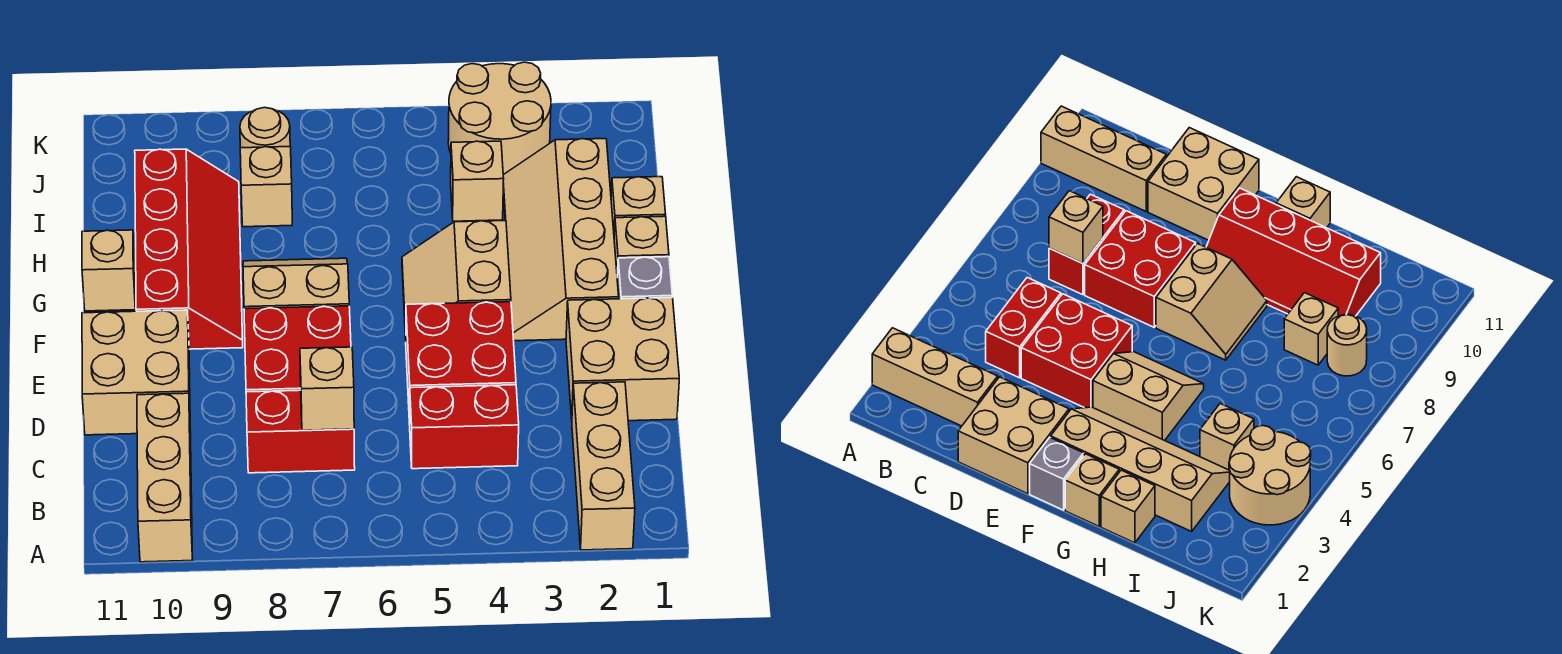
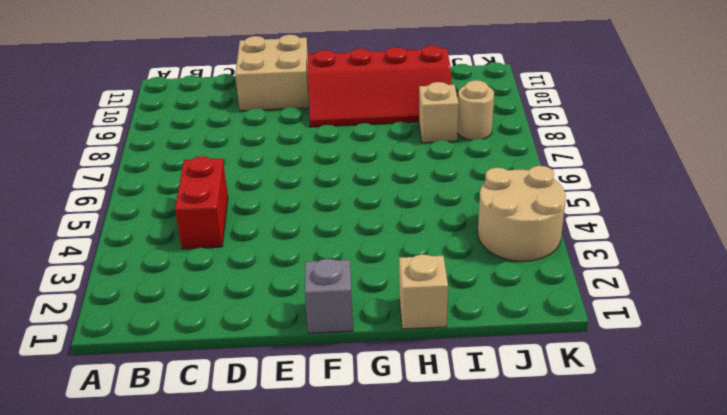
none -> tan 1x3 brick [572,382,635,550]
none -> tan 1x3 brick [137,393,193,562]
none -> red 1x2 brick [246,390,355,473]

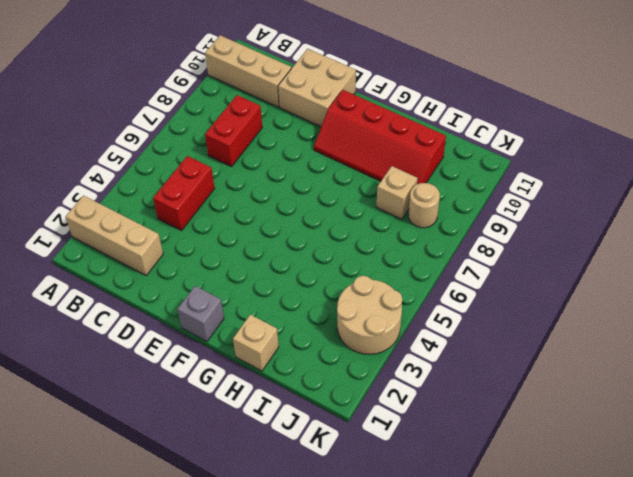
none -> tan 2x2 brick [566,298,679,421]
none -> red 2x2 brick [406,302,516,424]
none -> red 2x2 brick [244,306,351,392]

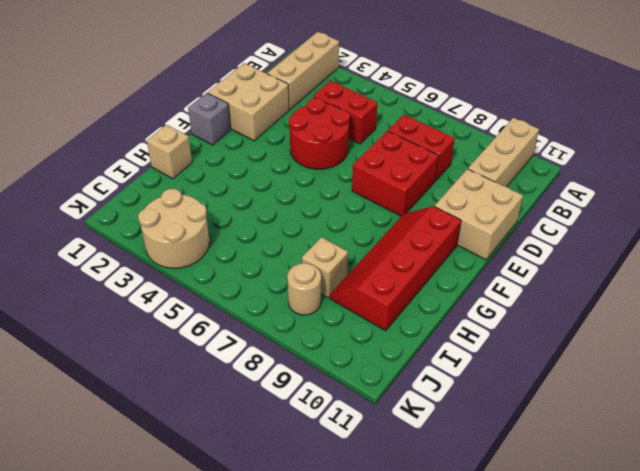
red 2x2 round brick [289,98,350,169] -> red 2x2 brick [406,302,516,424]
none -> tan 2x4 slope [503,139,619,341]
none -> tan 2x2 slope [402,221,511,338]
none -> tan 2x2 slope [243,258,349,309]

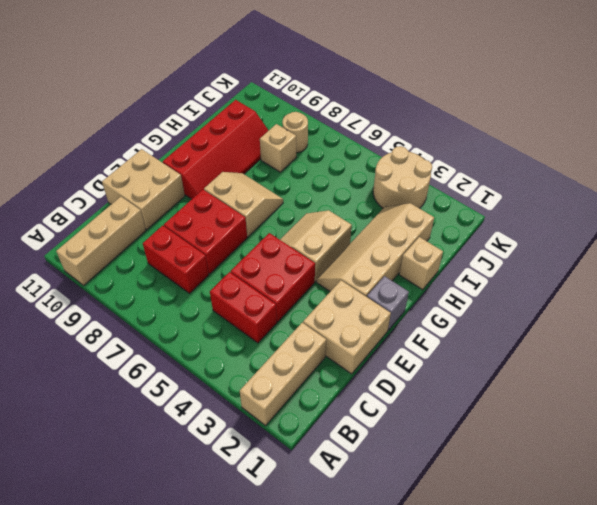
none -> tan 1x1 brick [614,216,669,274]
none -> tan 1x1 brick [82,230,135,311]
none -> tan 1x1 brick [451,141,504,221]

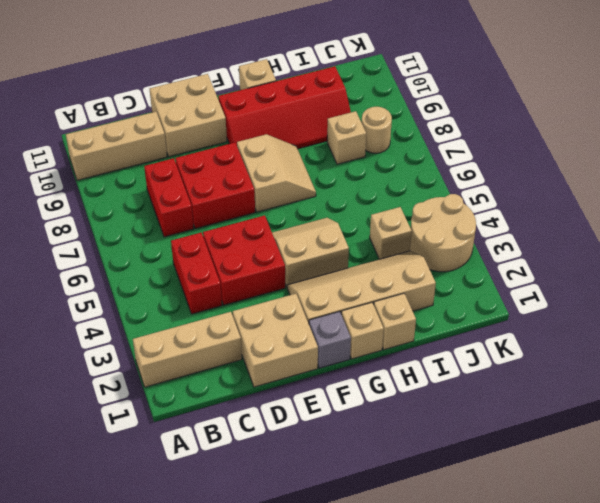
none -> tan 1x1 brick [300,347,354,430]

